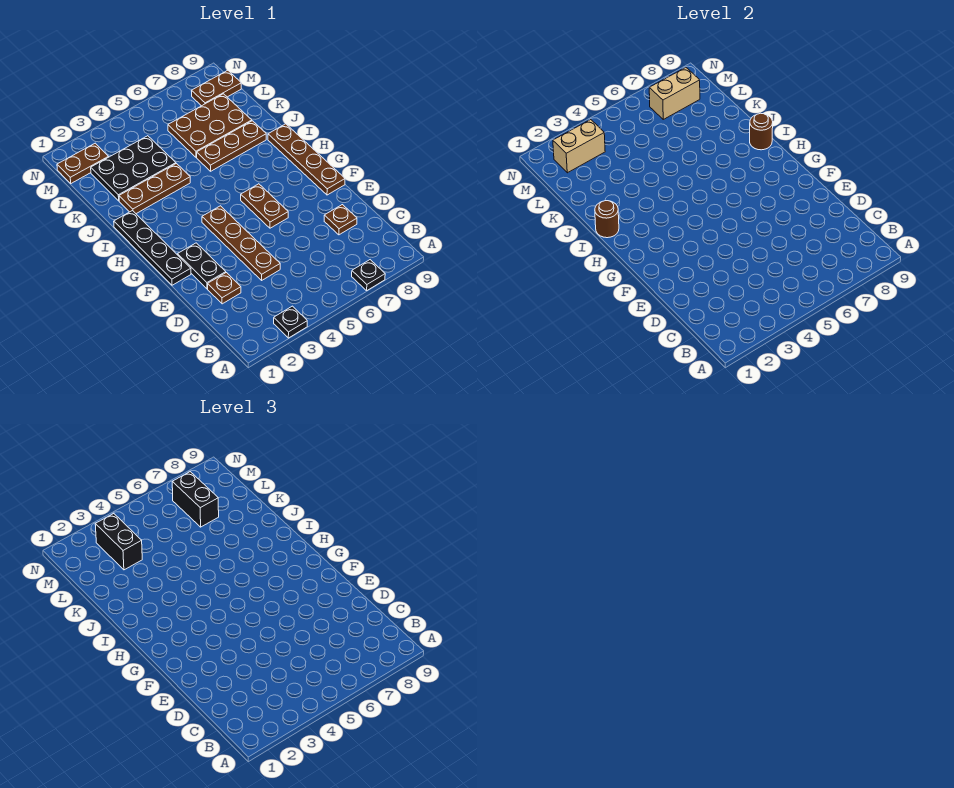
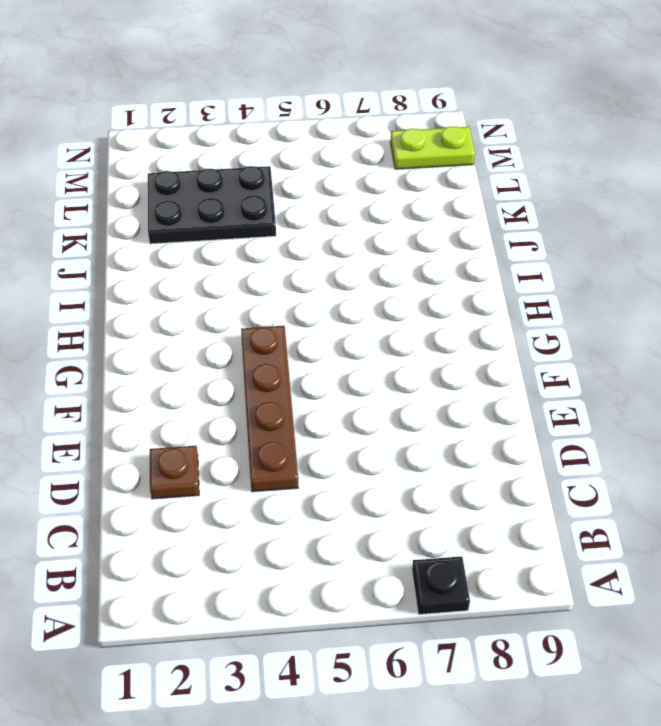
lime 1x2 plate [390,126,475,169] -> brown 1x2 plate [192,70,241,106]
none -> black 1x1 plate [274,306,307,338]
none -> brown 1x1 plate [324,205,357,235]
none -> black 1x2 plate [178,243,226,289]

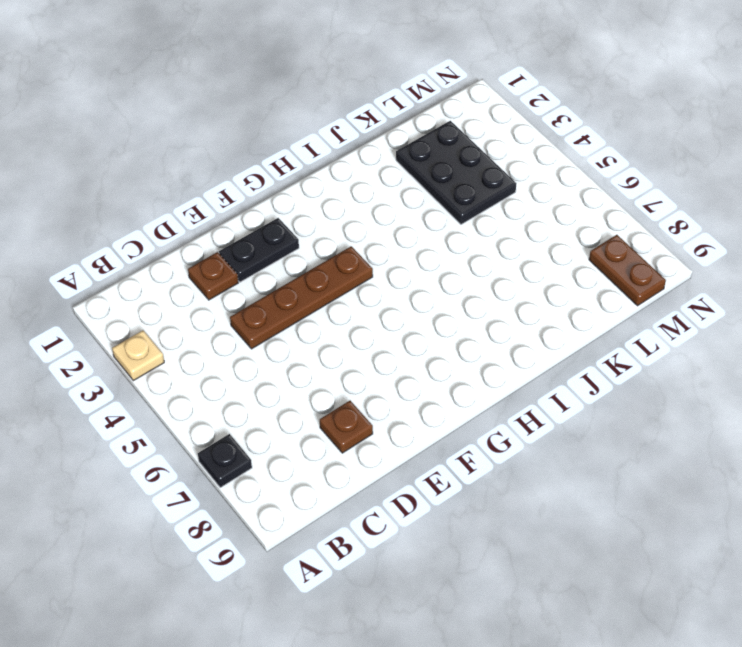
tan 1x1 plate [112,330,164,381] -> black 1x1 plate [274,306,307,338]
none -> black 1x4 plate [114,211,191,285]
none -> brown 1x2 plate [241,184,288,228]
none -> brown 1x4 plate [268,124,345,195]

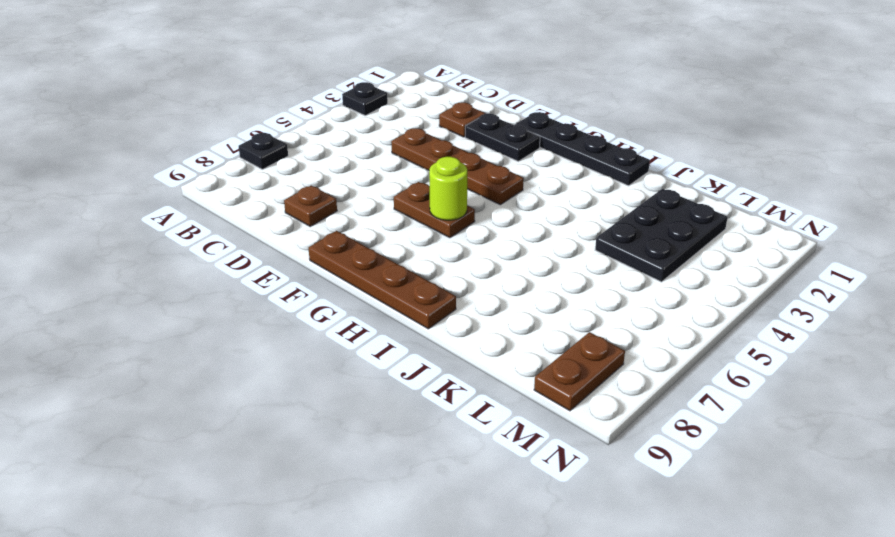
lime 1x1 round brick [429,157,467,220] -> none
none -> brown 1x3 plate [119,164,190,214]
none -> brown 1x3 plate [197,121,266,171]
none -> brown 2x3 plate [168,94,252,157]

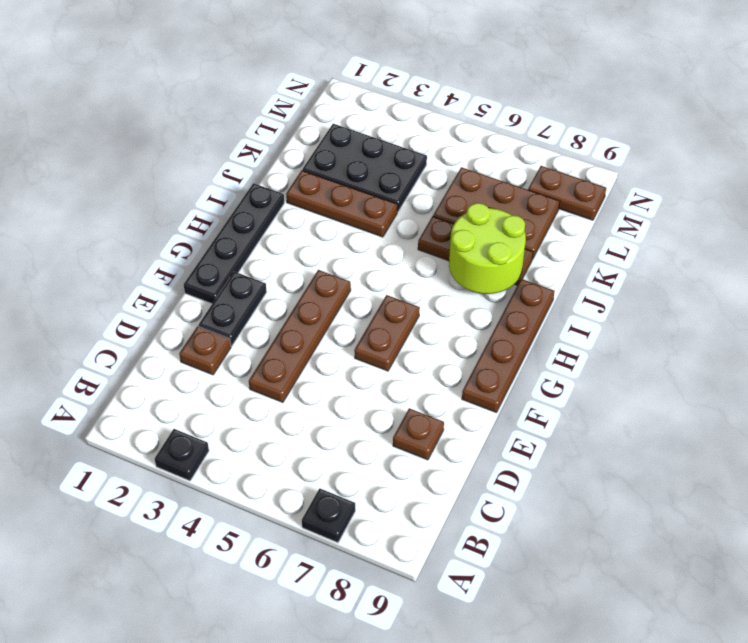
lime 2x2 round brick [449,203,526,294] -> none
none -> brown 1x2 plate [57,143,108,183]
none -> brown 1x1 round brick [595,201,619,238]
none -> brown 1x1 round brick [750,113,773,150]

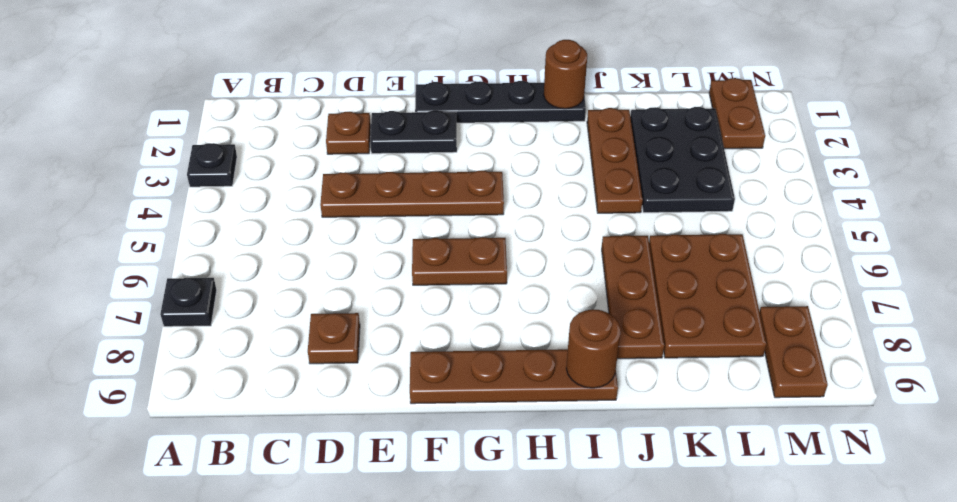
none -> tan 1x2 brick [553,120,605,173]
none -> tan 1x2 brick [649,68,700,119]
none -> black 1x2 brick [95,514,142,570]

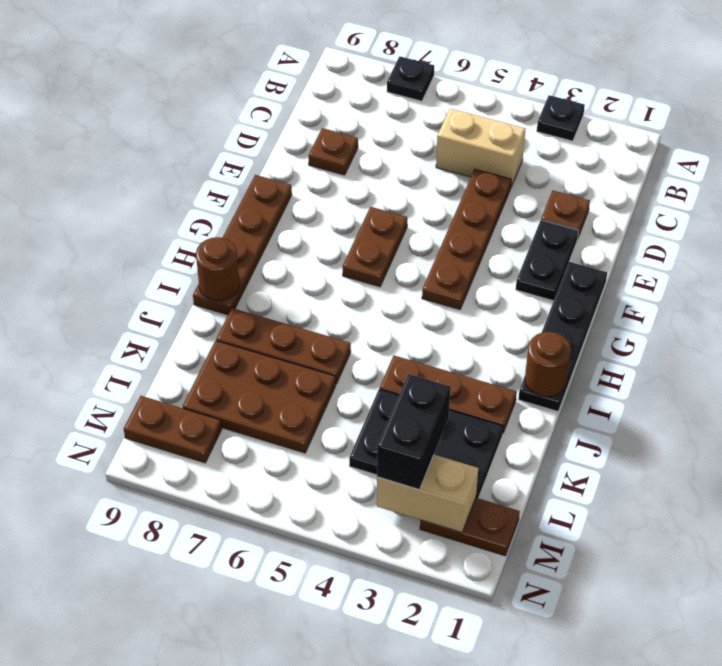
tan 1x2 brick [436,109,525,187] -> tan 1x2 brick moved to [649,68,700,119]
none -> black 1x2 brick [172,472,219,527]

